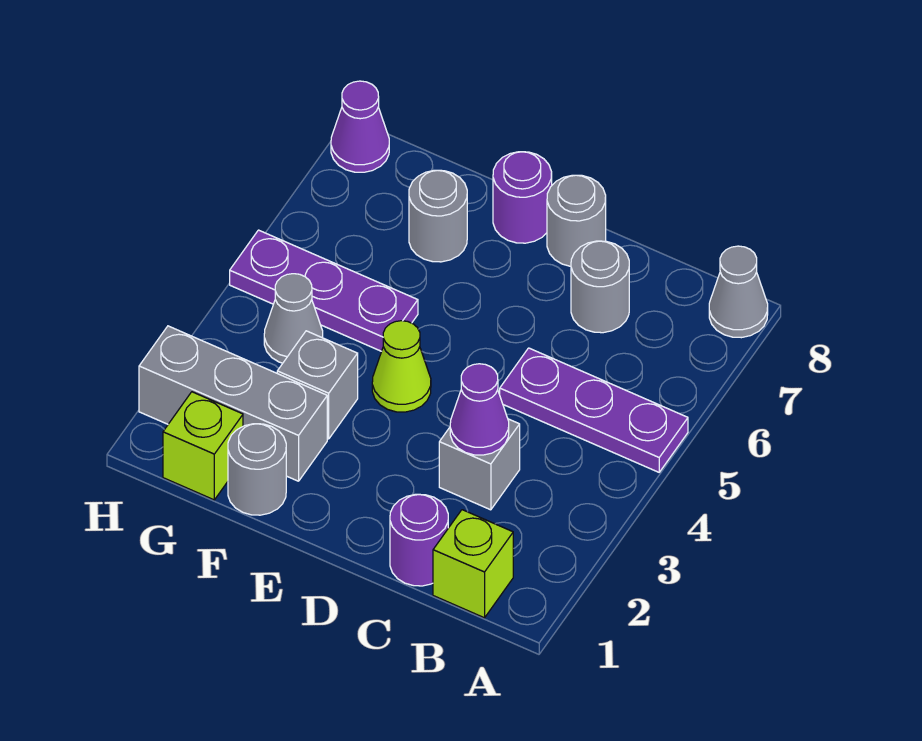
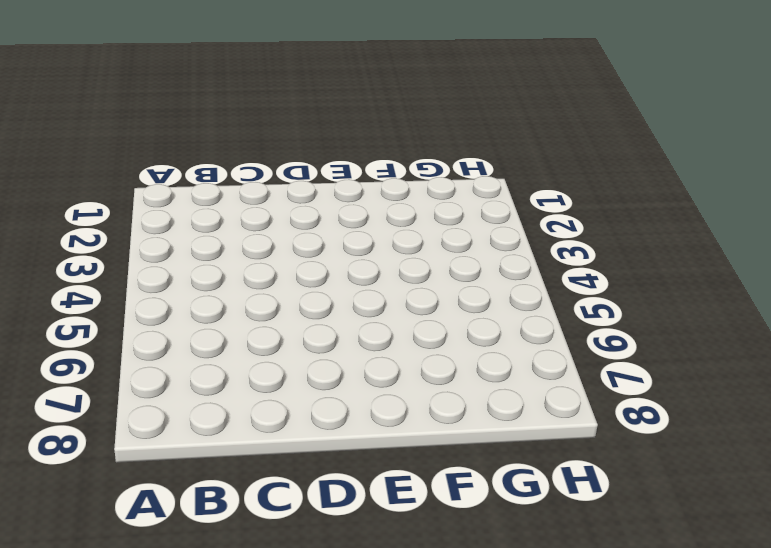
none -> purple 1x3 plate [500,348,688,472]
none -> grey 1x1 cone [709,246,768,338]
none -> lime 1x1 brick [433,510,513,618]

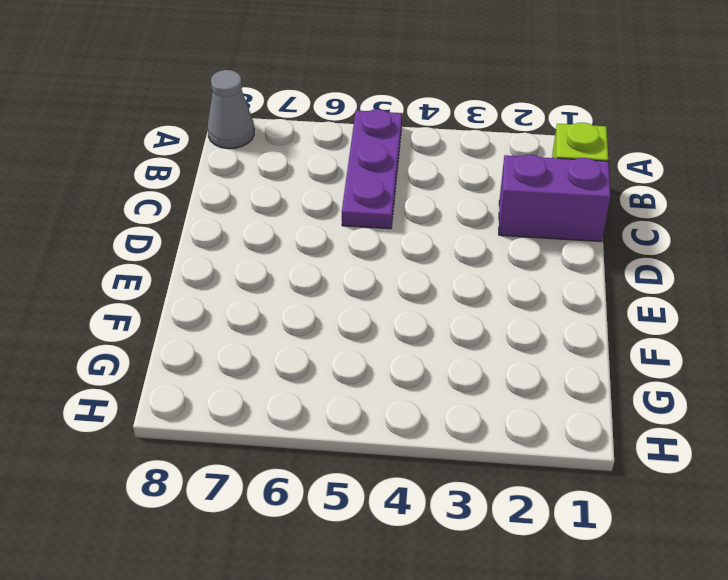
purple 1x2 brick [499,155,611,242] -> purple 1x1 round brick [390,494,448,586]
none -> grey 1x1 brick [439,419,520,510]
none -> grey 1x1 round brick [571,241,629,333]
none -> grey 1x1 round brick [547,175,606,266]

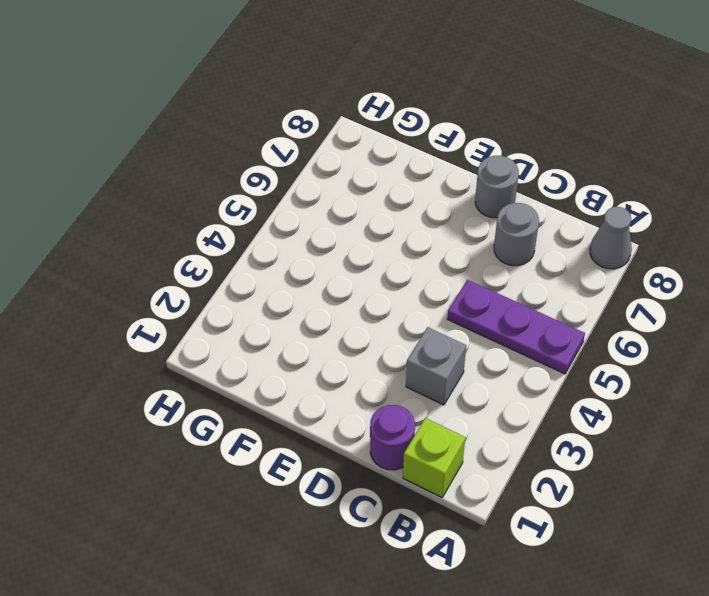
none -> lime 1x1 cone [372,321,431,412]
none -> purple 1x1 round brick [493,152,552,243]
none -> grey 1x1 round brick [228,424,286,515]

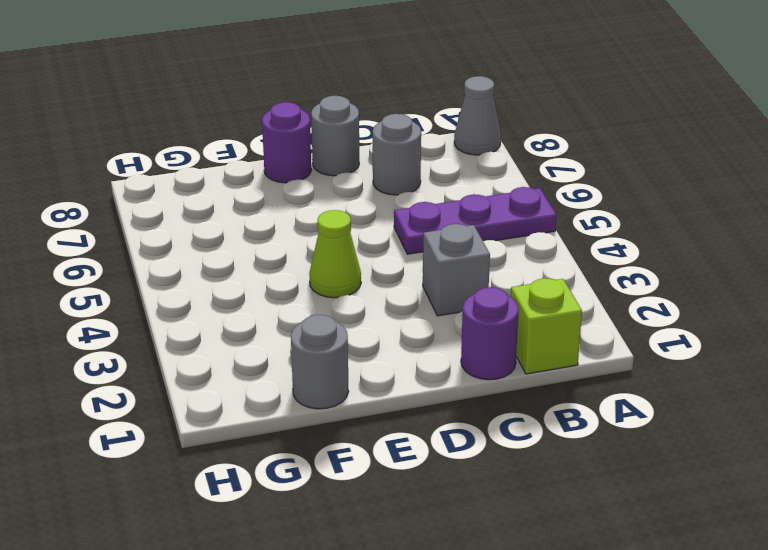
none -> grey 1x3 brick [139,326,327,481]
none -> grey 1x1 brick [277,331,358,439]
none -> purple 1x3 plate [230,230,418,351]

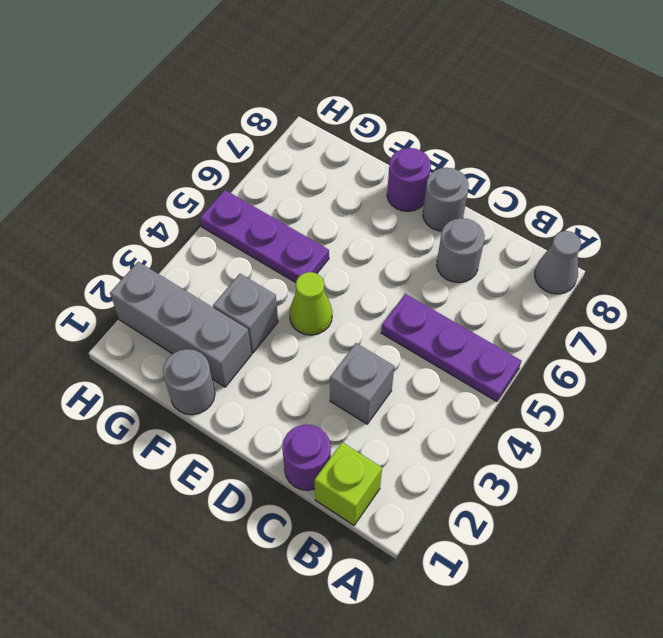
none -> grey 1x1 round brick [409,170,467,262]
none -> lime 1x1 brick [163,392,243,500]
none -> grey 1x1 cone [264,274,323,363]

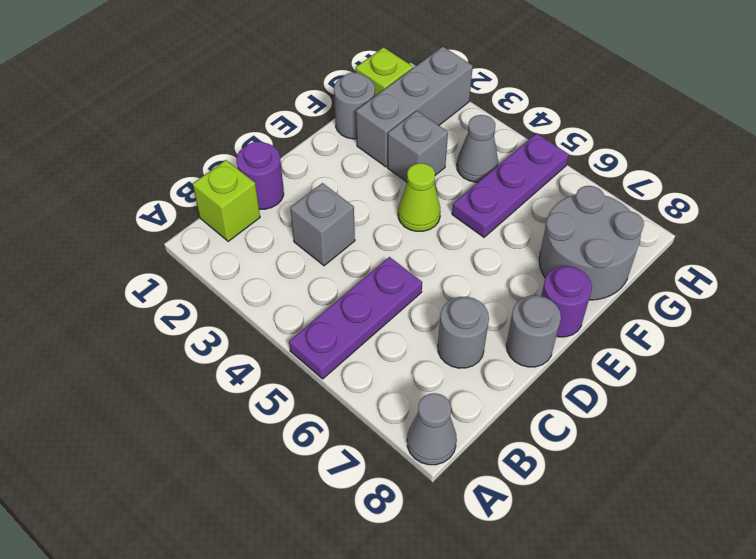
grey 2x2 round brick [539,186,644,300] -> grey 1x1 round brick [409,170,467,262]
none -> purple 1x1 cone [331,81,389,172]
none -> purple 1x1 cone [450,364,509,455]

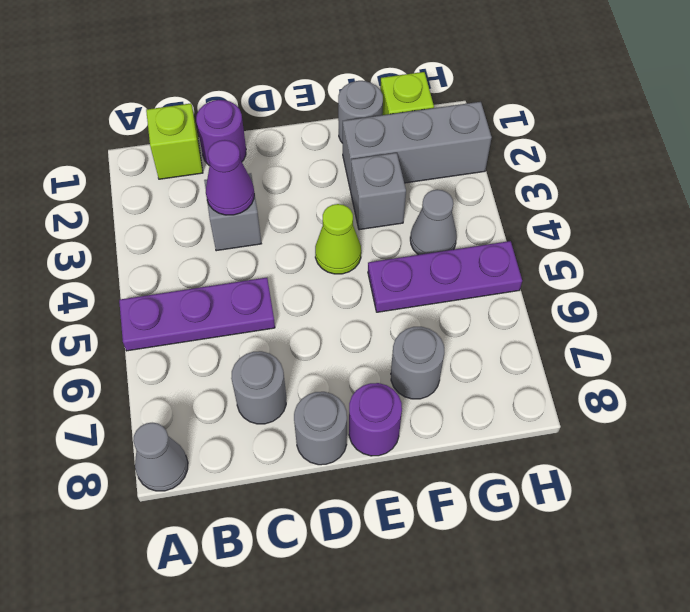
none -> purple 1x1 cone [331,81,389,172]

